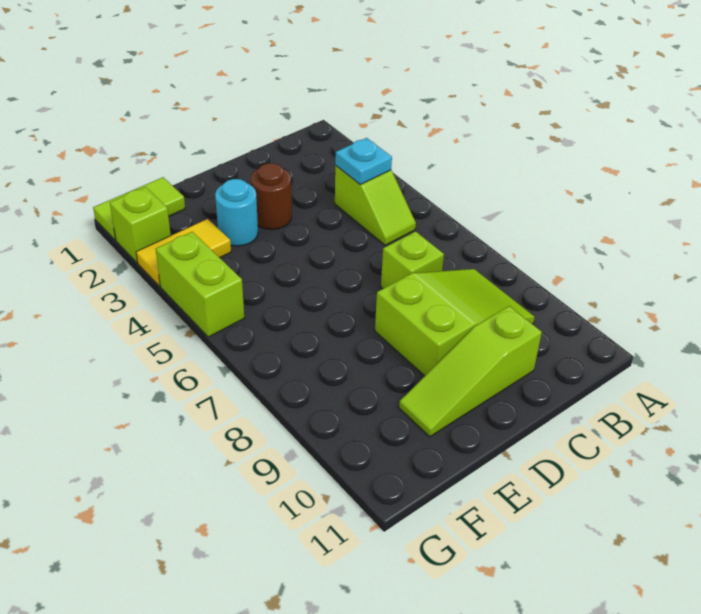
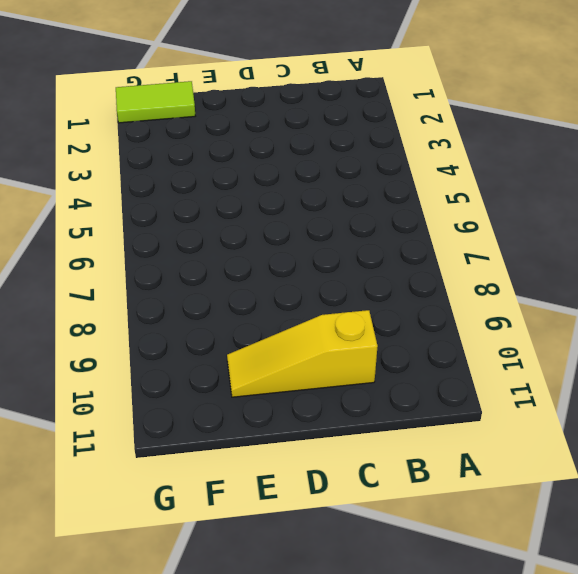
yellow 1x3 slope [227,310,378,397] -> lime 1x3 slope [399,306,542,437]
none -> lime 1x2 slope [335,166,416,245]
none -> lime 2x3 slope [375,269,535,376]

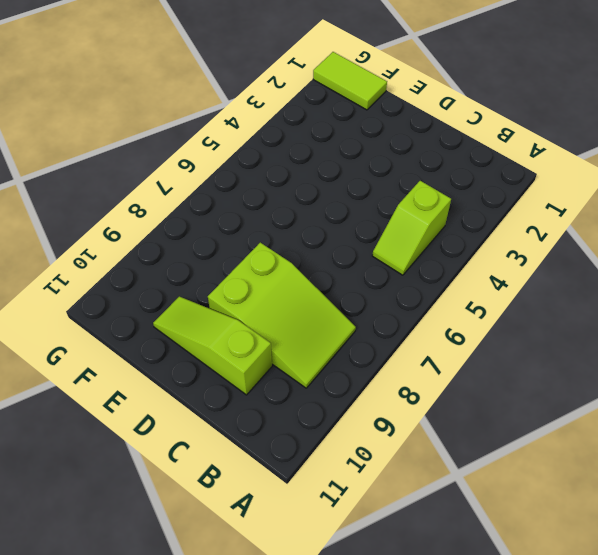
none -> lime 1x1 brick [381,231,444,289]
none -> brown 1x1 round brick [251,163,292,229]

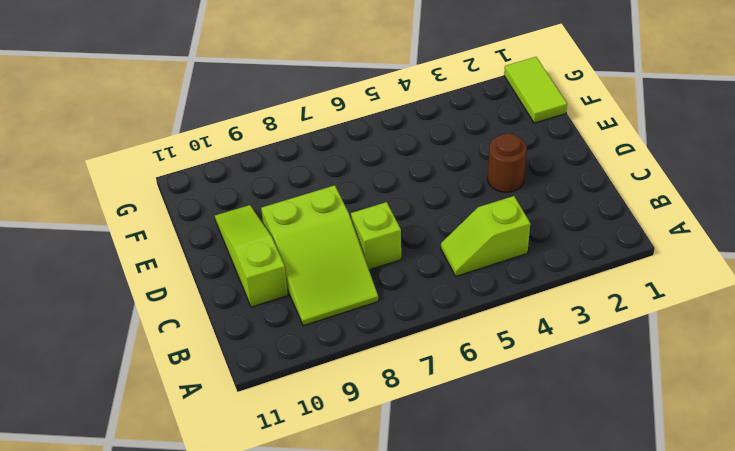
none -> cyan 1x1 round brick [215,179,258,246]
none -> yellow 1x2 tile [136,219,231,286]

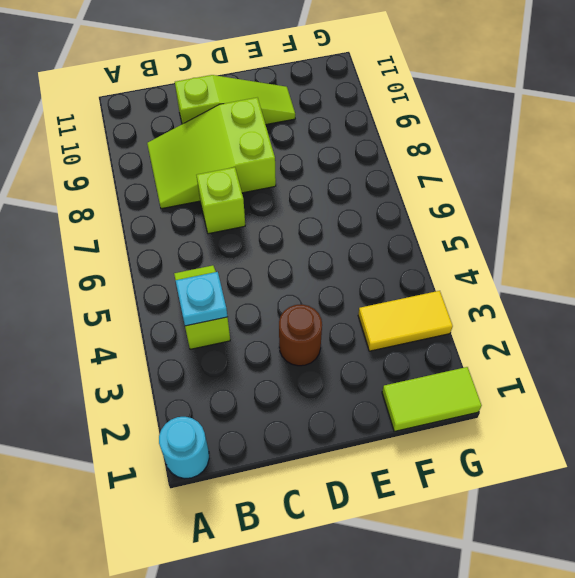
cyan 1x1 round brick [159,417,209,479] -> cyan 1x1 round brick moved to [215,179,258,246]
none -> lime 1x1 brick [110,187,171,263]
none -> lime 1x2 brick [156,232,244,337]

